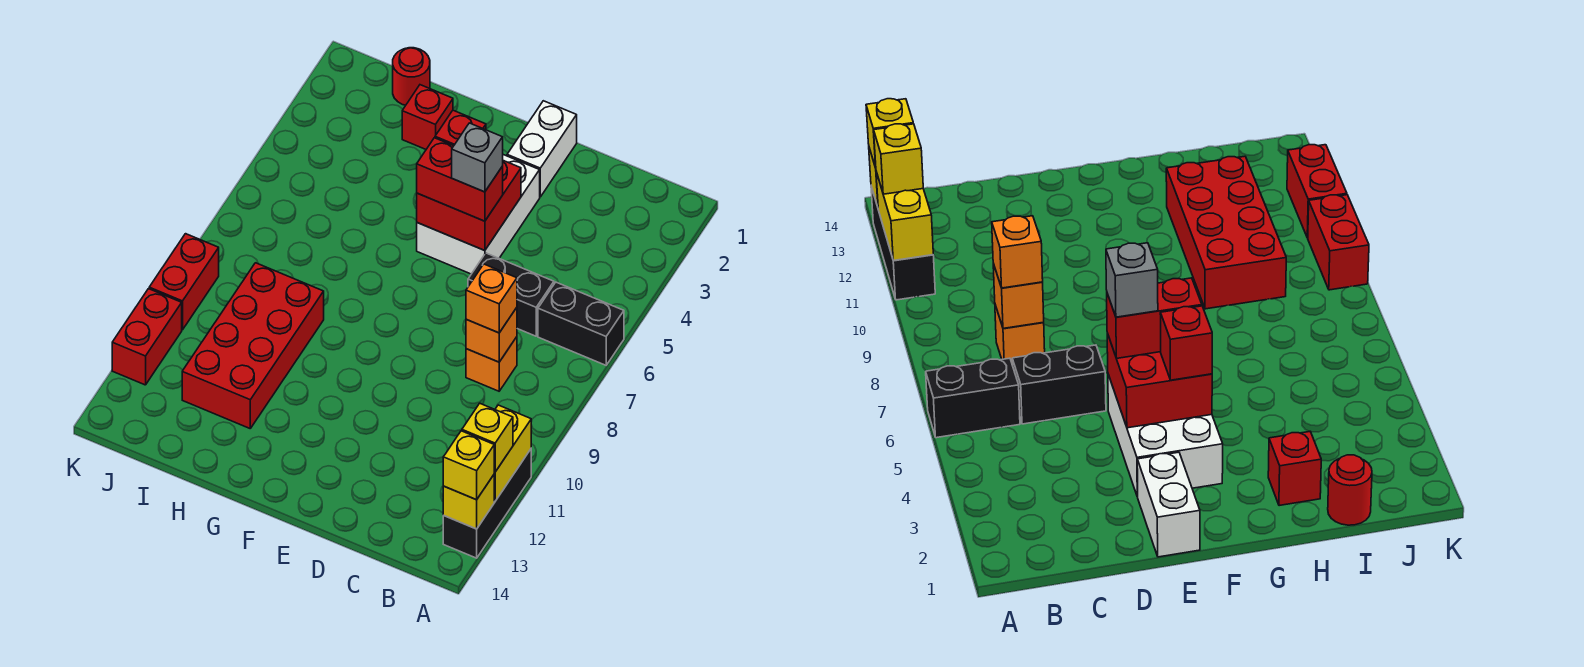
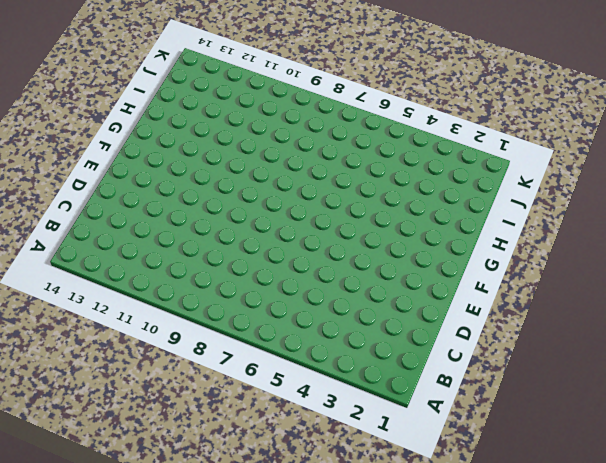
none -> black 1x2 brick [538,282,624,365]
none -> black 1x3 brick [443,449,531,558]
none -> black 1x2 brick [468,253,554,336]

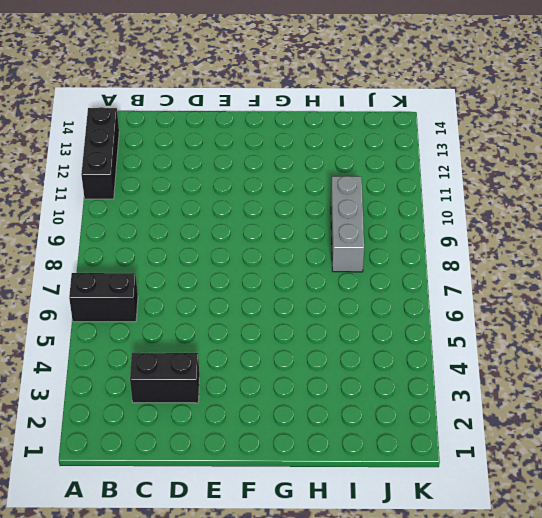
black 1x2 brick [130,353,199,403] -> black 1x2 brick moved to [468,253,554,336]
grey 1x3 brick [331,176,364,272] -> red 2x4 brick [182,263,324,428]
none -> orange 1x1 brick [466,337,517,391]
none -> white 1x2 brick [507,101,577,197]
none -> white 2x3 brick [417,155,540,274]

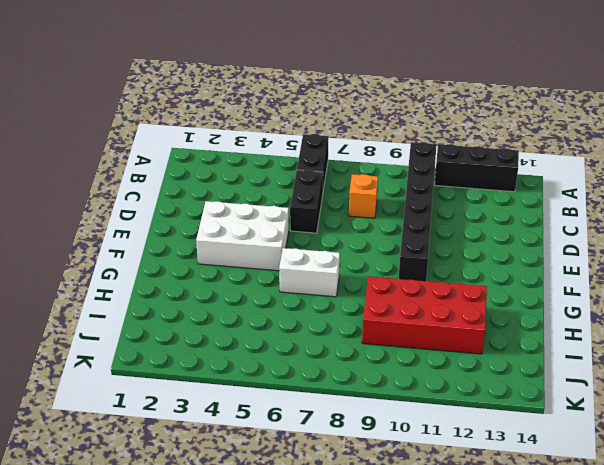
black 1x6 brick [399,142,437,281] -> none
white 1x2 brick [279,248,340,297] -> white 1x2 brick moved to [507,101,577,197]
none -> red 1x1 brick [402,85,453,149]
none -> red 1x1 round brick [393,48,430,105]
none -> red 1x2 brick [149,234,219,330]

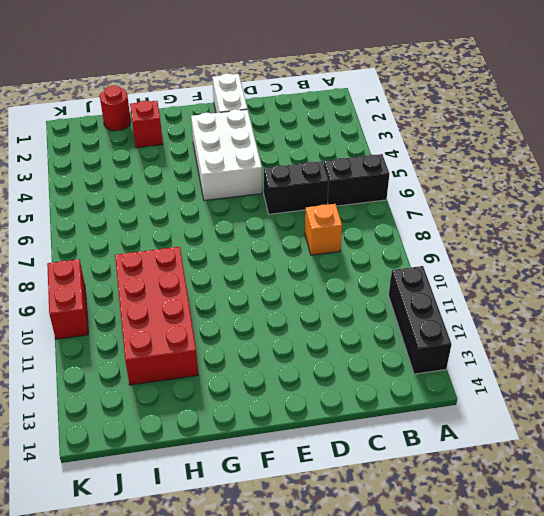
none -> red 1x2 brick [112,289,182,385]
none -> yellow 1x2 brick [494,405,531,501]
none -> yellow 1x1 brick [443,475,494,529]

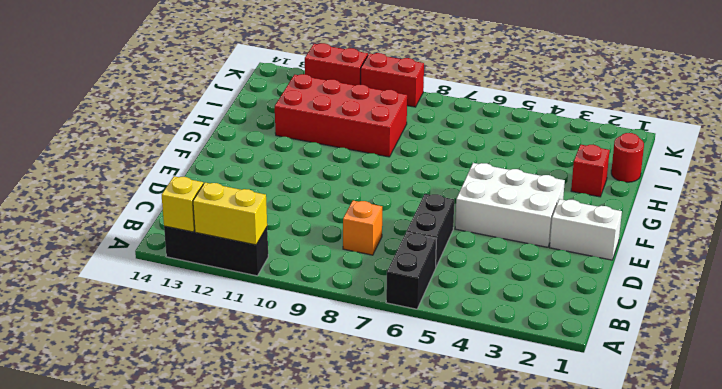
none -> orange 1x1 brick [466,308,517,362]
none -> red 2x2 brick [417,161,521,251]
none -> yellow 1x1 brick [462,403,513,472]

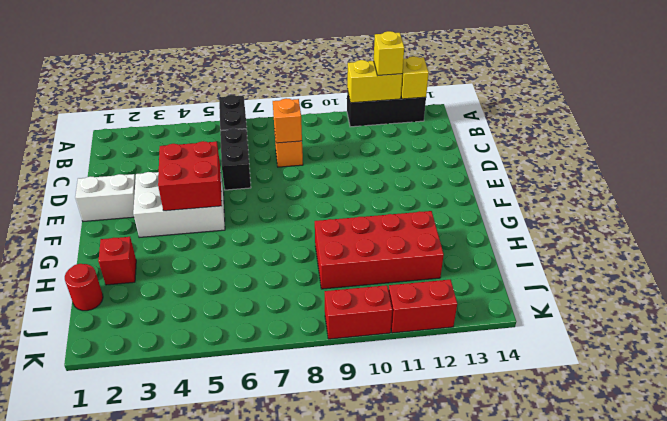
none -> yellow 1x1 brick [443,431,494,500]
none -> orange 1x1 brick [466,264,517,333]
none -> red 1x2 brick [417,138,503,221]

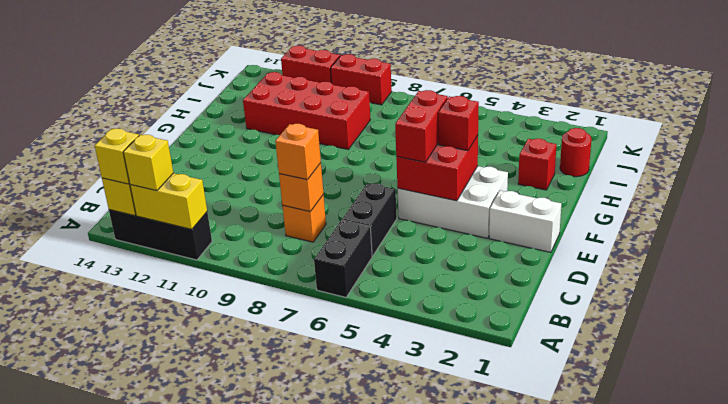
none -> grey 1x1 brick [452,123,503,192]

